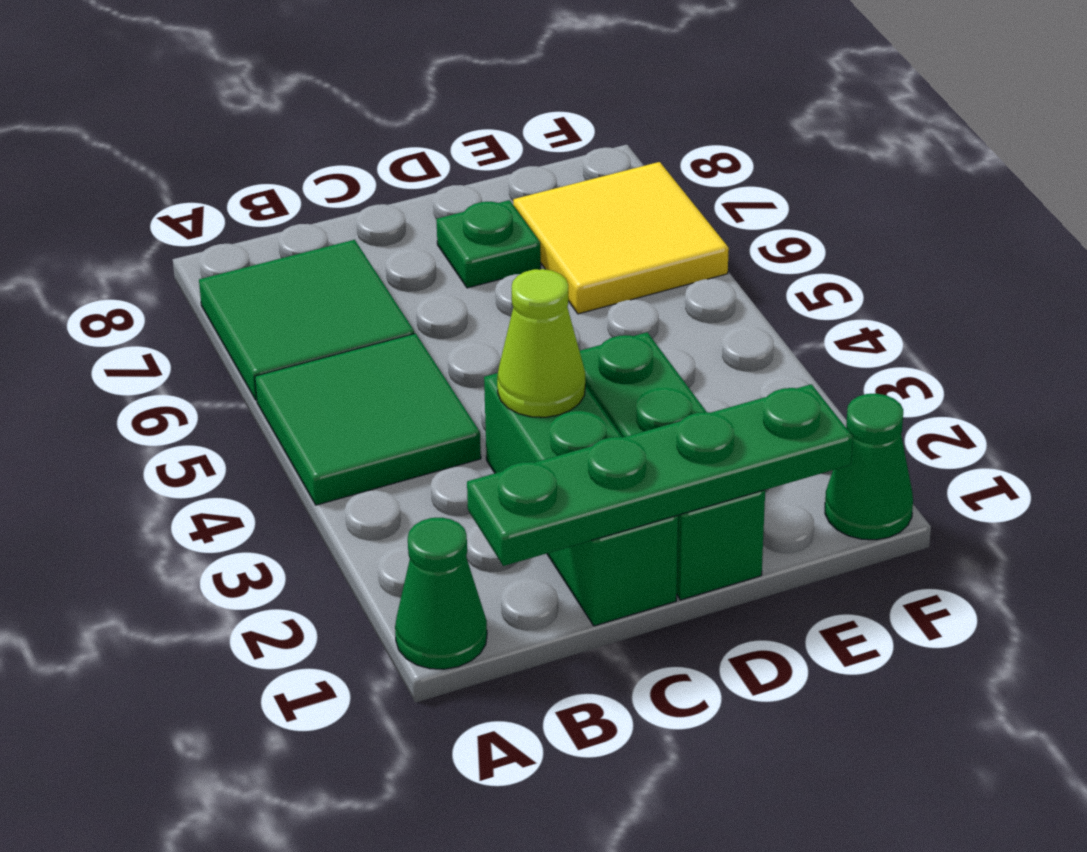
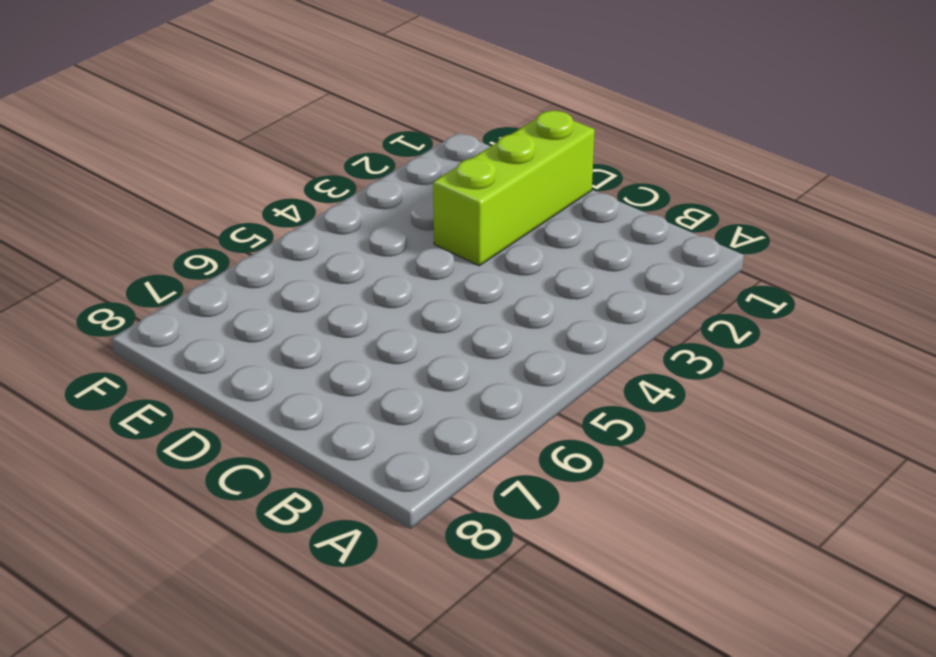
lime 1x3 brick [433,111,595,266] -> green 1x3 brick [580,332,765,600]
none -> green 1x1 cone [395,517,487,669]
none -> green 2x2 tile [255,333,481,505]

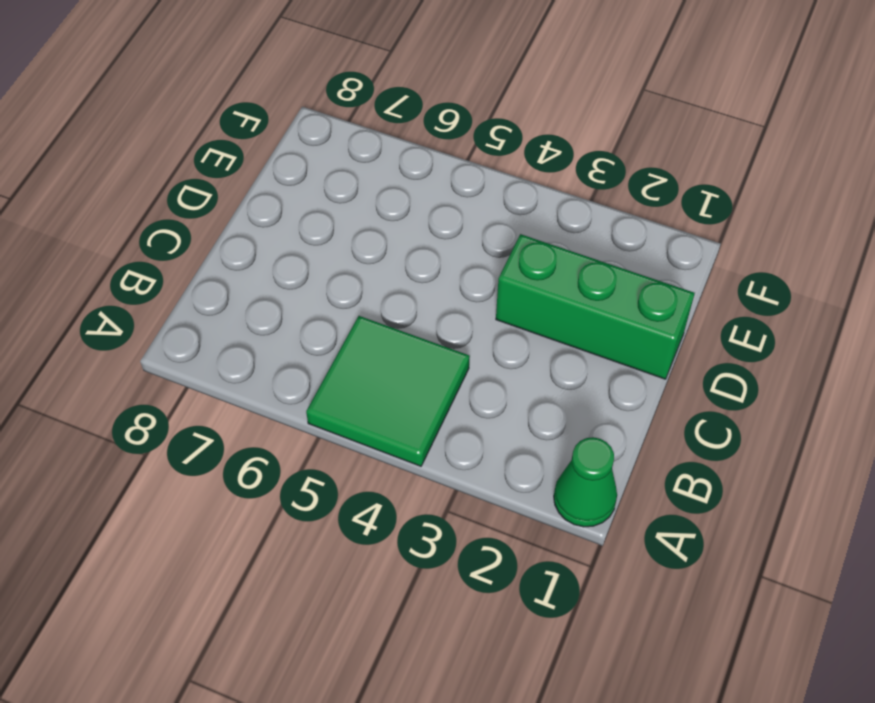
none -> green 2x2 tile [199,240,414,400]
none -> green 1x3 brick [484,373,678,626]

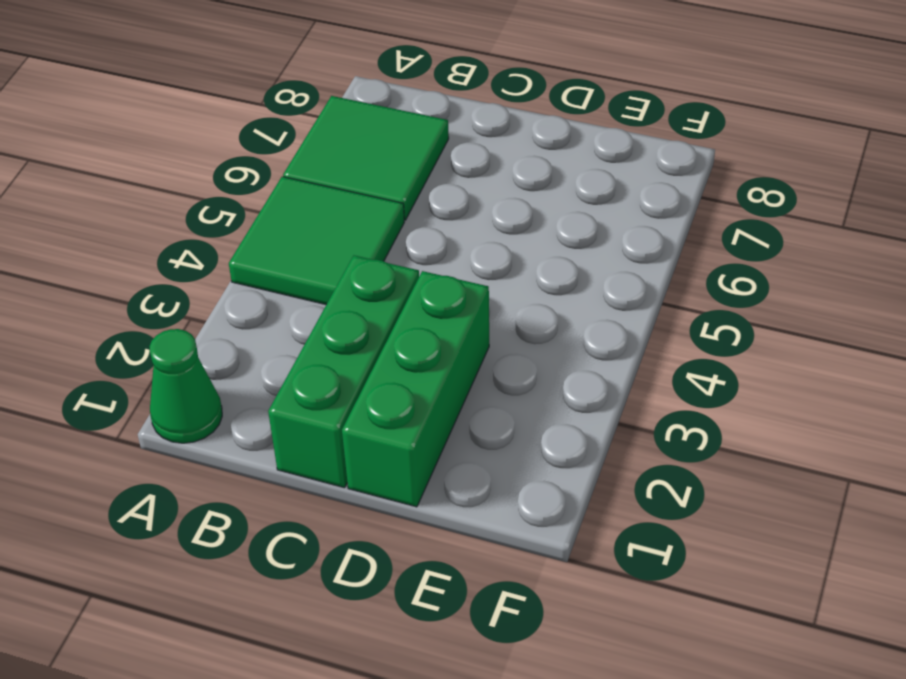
none -> green 1x1 plate [436,200,541,288]
none -> yellow 2x2 tile [513,162,729,314]

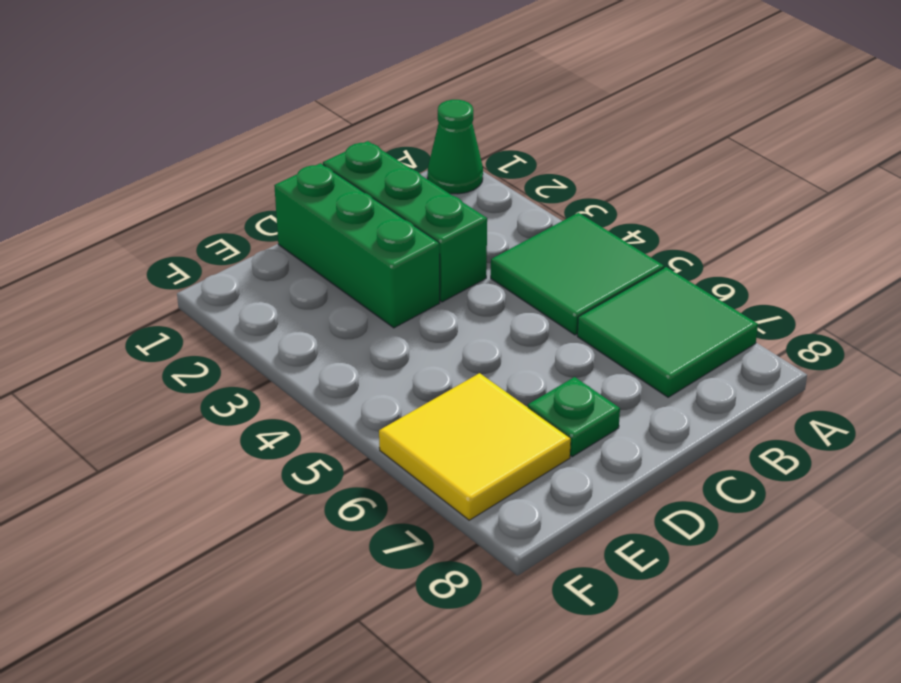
none -> green 1x1 cone [825,394,913,540]
none -> green 1x4 plate [467,384,853,566]

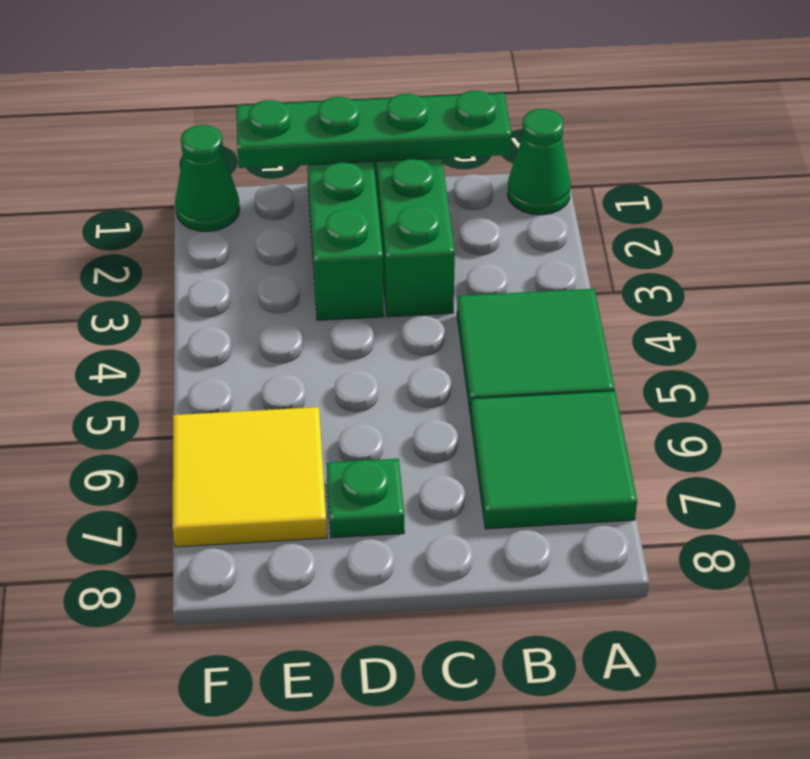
none -> lime 1x1 cone [497,269,585,417]

